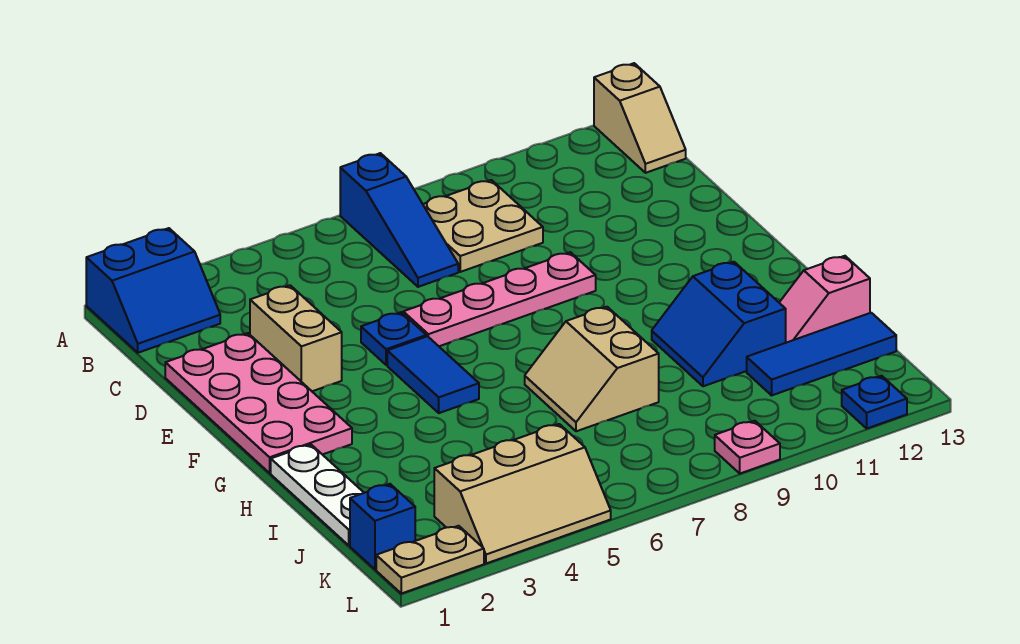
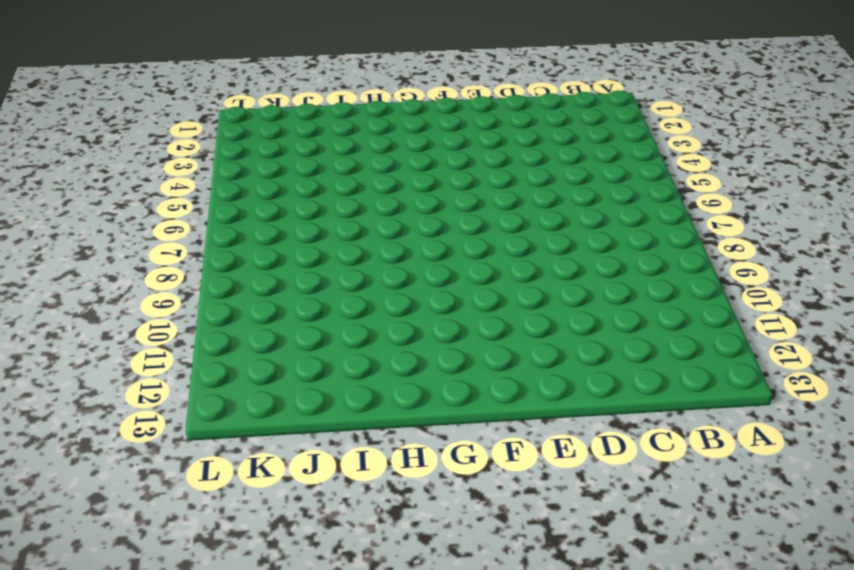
none -> blue 2x2 slope [86,228,220,353]
none -> blue 1x3 slope [340,153,458,287]
none -> tan 1x2 slope [594,63,686,173]

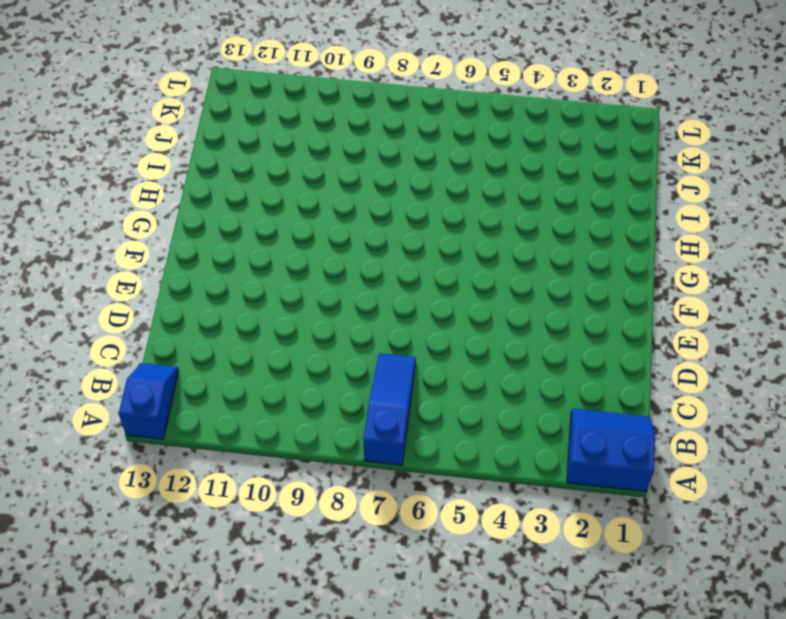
blue 1x2 slope [119,363,179,439] -> tan 1x2 slope [594,63,686,173]
none -> tan 2x2 plate [423,180,543,272]
none -> pink 2x4 plate [165,333,352,473]
none -> tan 1x2 brick [250,285,342,391]

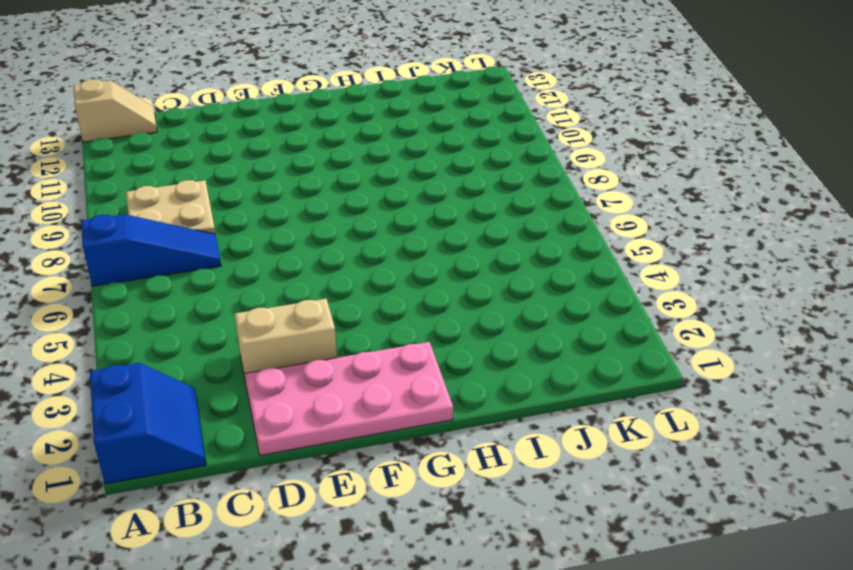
none -> blue 1x1 plate [361,312,426,365]
none -> pink 1x4 plate [403,252,596,346]
none -> blue 1x2 tile [387,336,479,413]

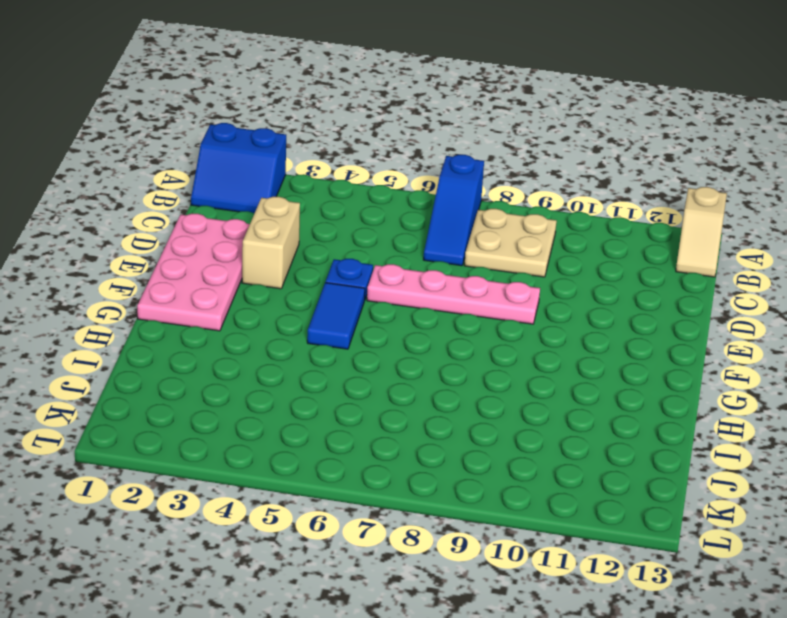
none -> white 1x3 plate [271,445,364,545]
none -> tan 2x2 slope [525,307,659,431]
none -> blue 2x2 slope [652,262,786,386]

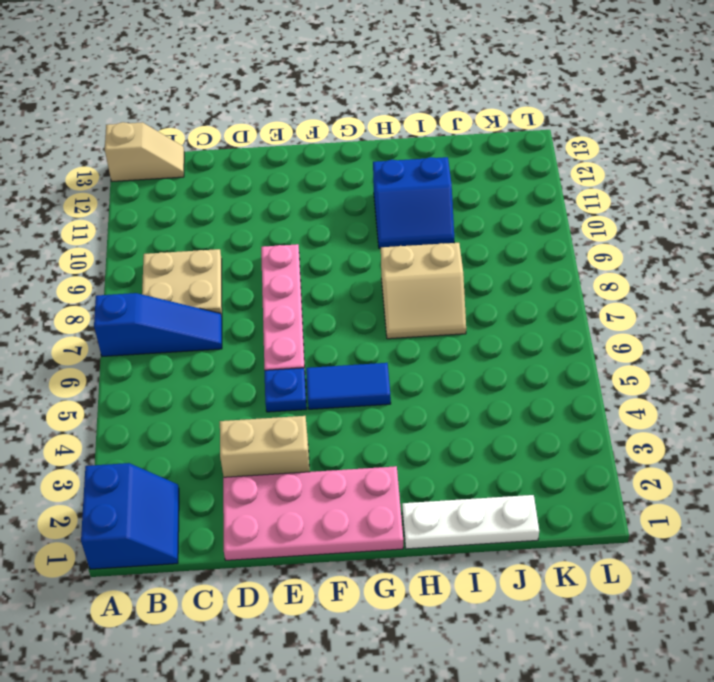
none -> pink 1x2 slope [779,256,870,343]
none -> blue 1x3 tile [747,313,896,395]
none -> blue 1x1 brick [350,484,415,569]

